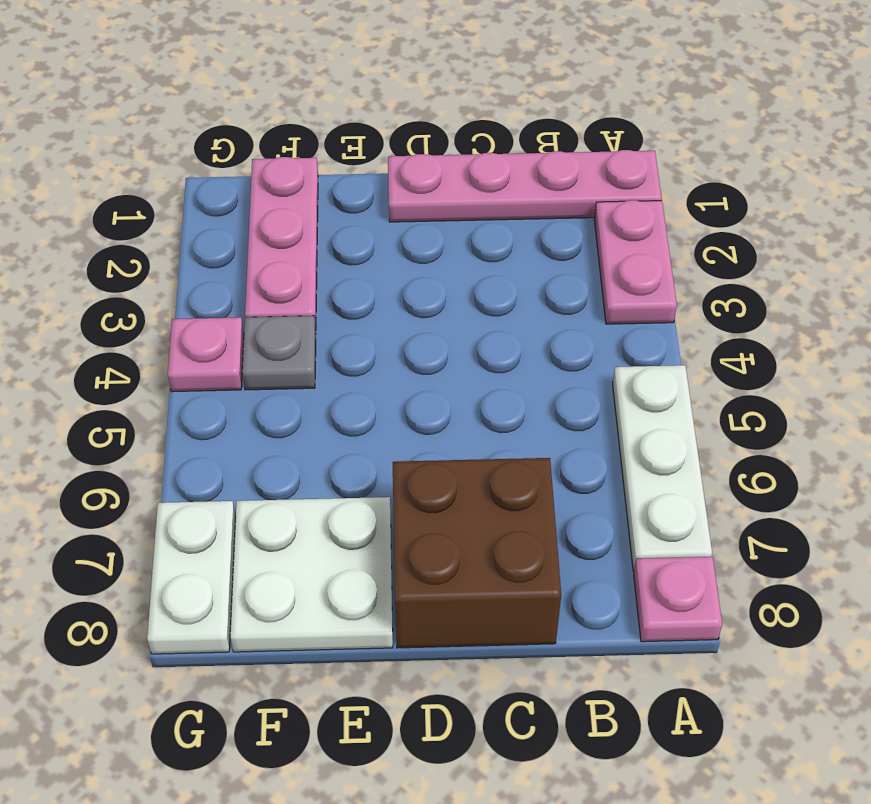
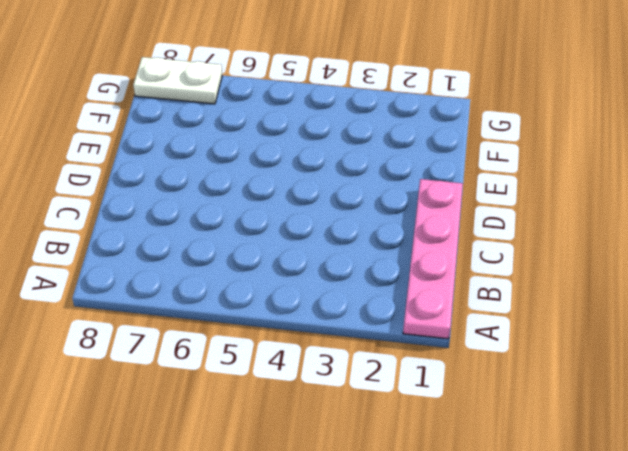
none -> pink 1x2 plate [594,200,677,324]
none -> white 1x3 plate [613,365,712,571]

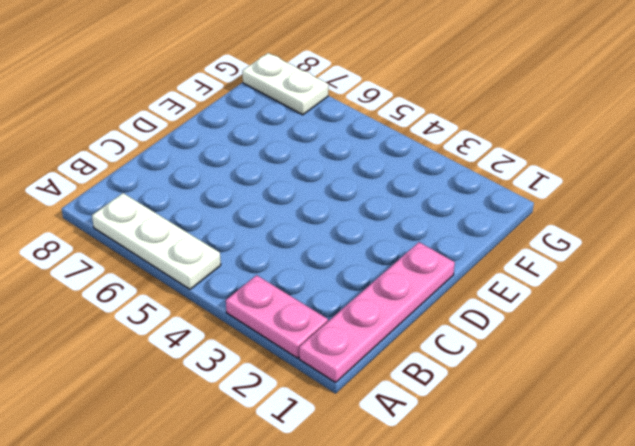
none -> pink 1x1 plate [634,557,722,642]
none -> brown 2x2 brick [393,458,561,648]

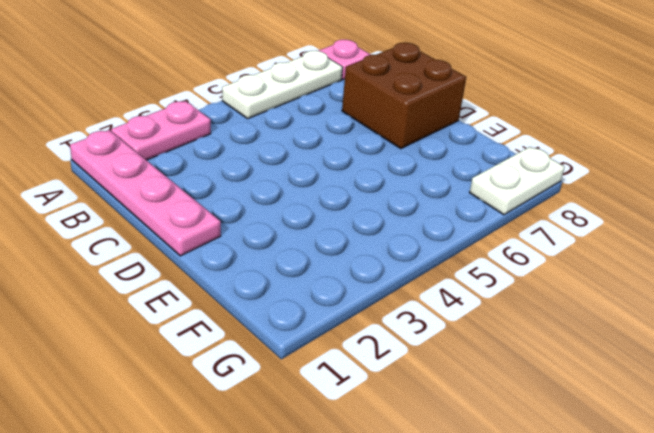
none -> white 2x2 plate [230,497,393,652]
none -> pink 1x3 plate [245,157,318,329]

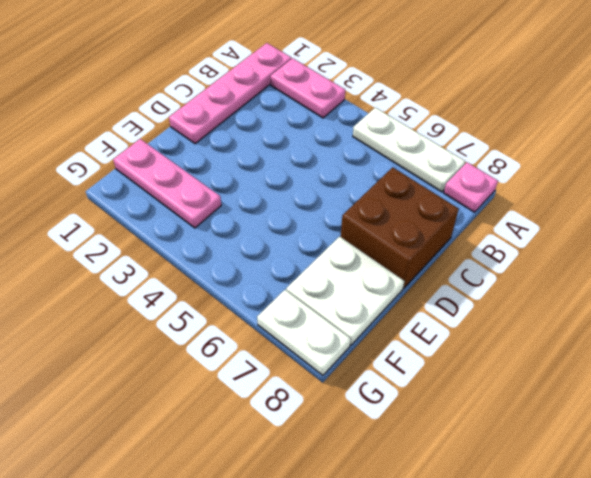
none -> grey 1x1 plate [242,316,316,390]
none -> pink 1x1 plate [168,317,244,392]

